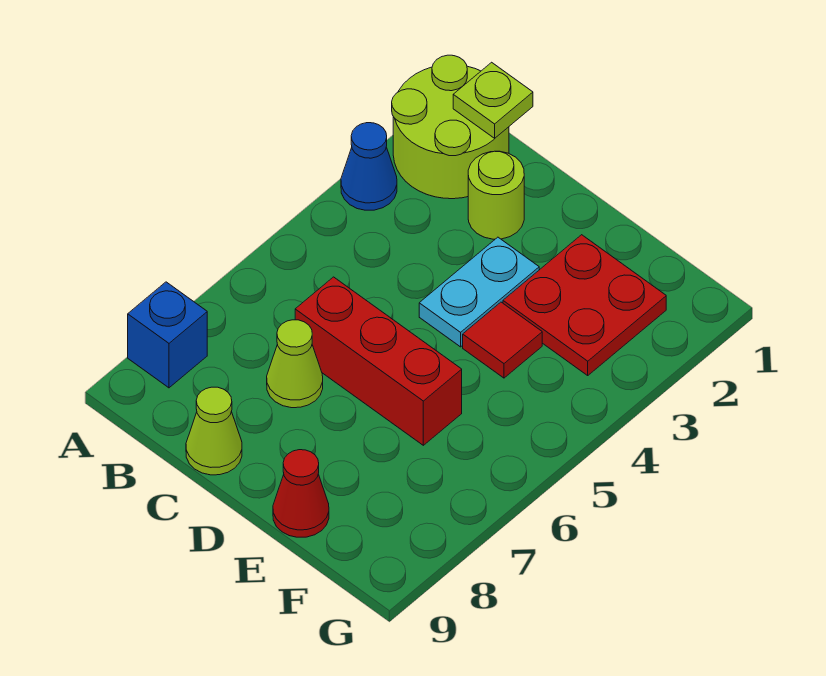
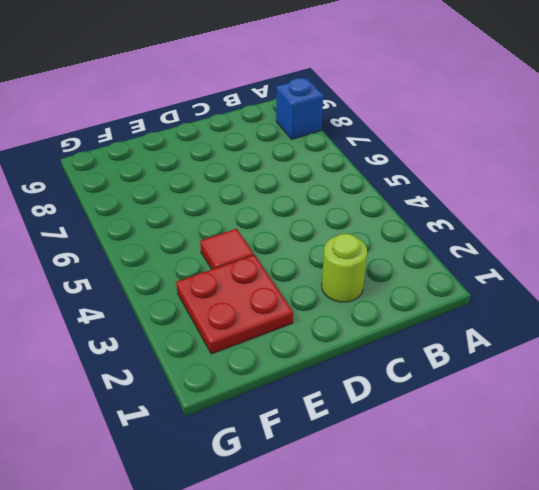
none -> lime 2x2 round brick [392,55,509,199]
none -> blue 1x1 cone [341,123,397,210]
none -> red 1x3 brick [295,277,462,445]

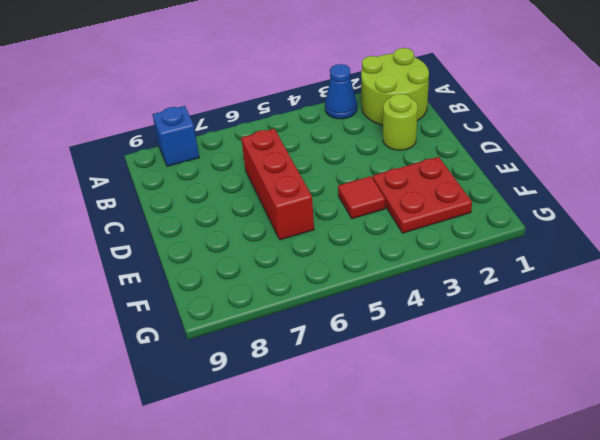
none -> lime 1x1 cone [267,320,323,408]
none -> lime 1x1 cone [186,387,242,475]
none -> cyan 1x2 plate [419,237,539,347]

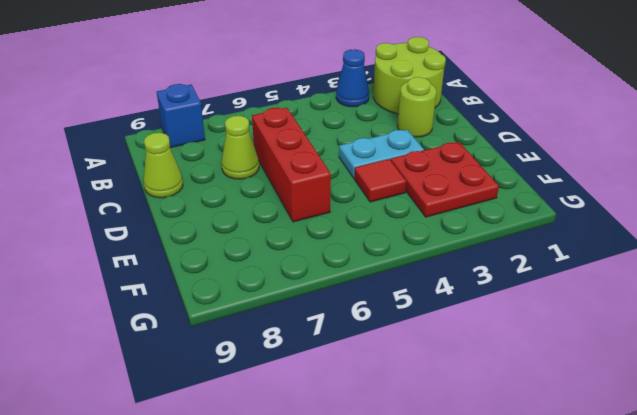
none -> red 1x1 cone [273,450,329,537]
none -> lime 1x1 plate [453,62,533,138]

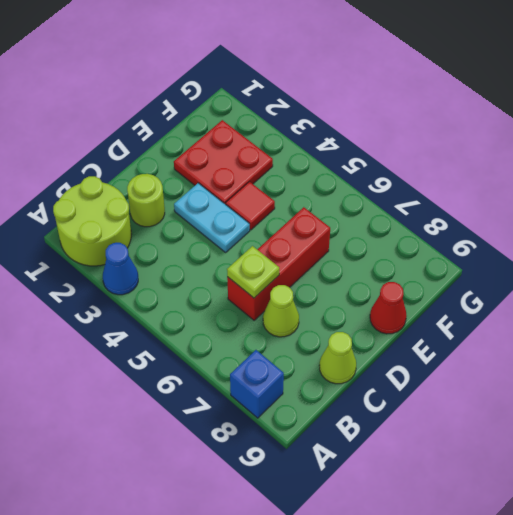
lime 1x1 plate [227,246,279,298] -> lime 1x1 plate moved to [453,62,533,138]

